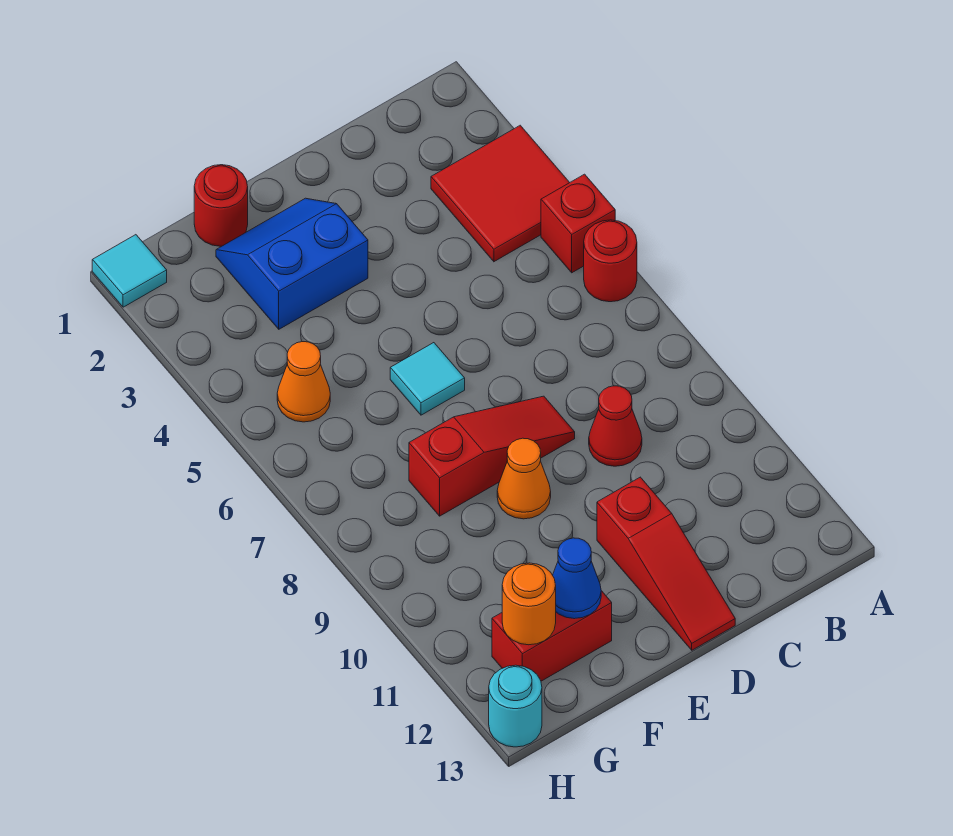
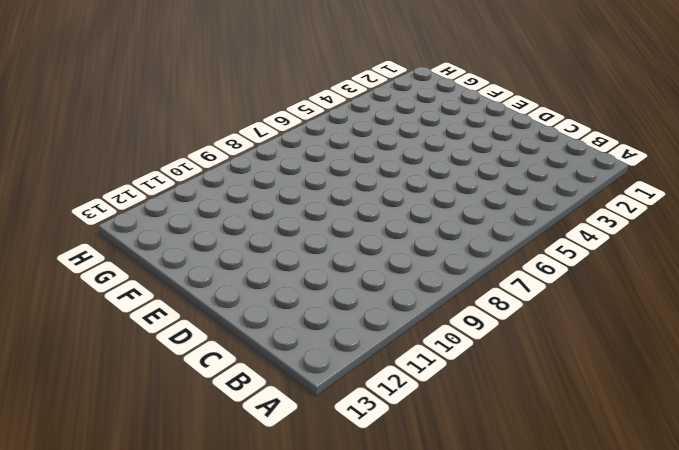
none -> red 2x2 tile [431,125,570,262]
none -> red 1x1 brick [541,174,615,273]
none -> red 1x1 round brick [584,220,637,302]

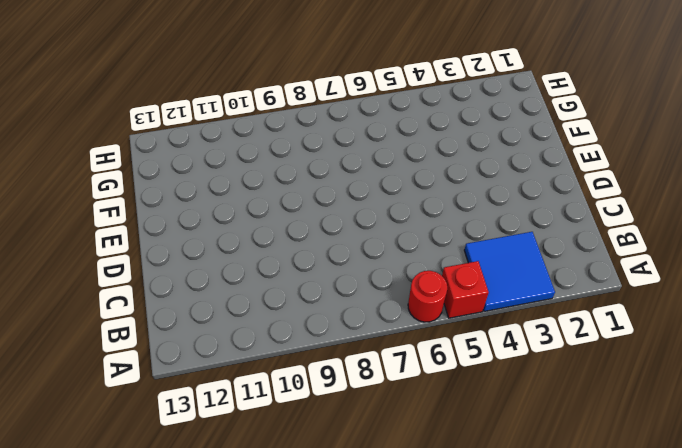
blue 2x2 tile [464,232,555,311] -> red 2x2 tile [431,125,570,262]
none -> red 1x1 cone [589,386,642,466]
none -> red 1x3 slope [409,396,575,516]
none -> red 1x3 slope [597,477,735,650]

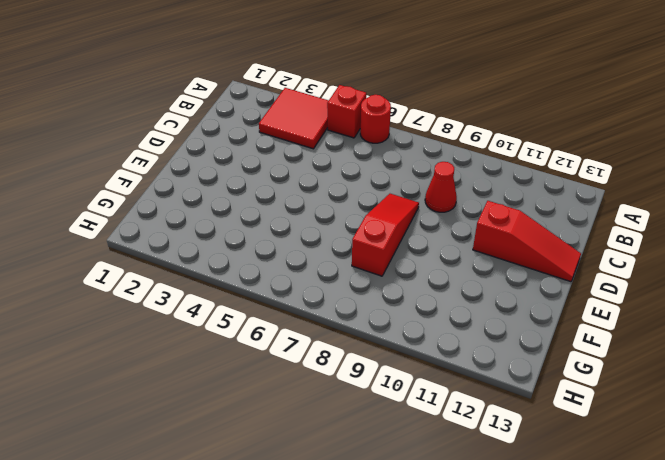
none -> blue 2x2 slope [216,198,368,329]
none -> cyan 1x1 tile [390,343,465,415]
none -> orange 1x1 cone [497,438,551,519]

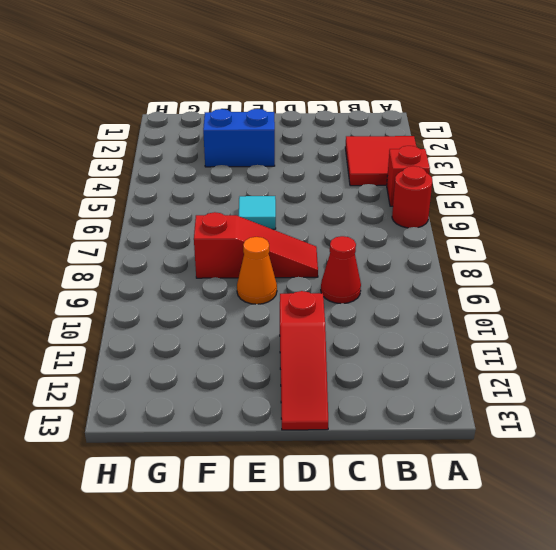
none -> red 1x1 round brick [194,165,248,246]
none -> red 1x2 brick [492,591,612,681]
none -> orange 1x1 cone [277,342,330,422]

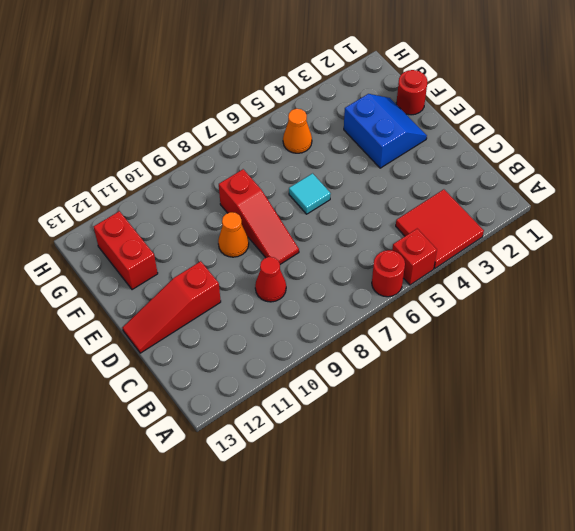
none -> cyan 1x1 tile [92,235,167,307]
none -> cyan 1x1 round brick [489,665,542,747]
none -> blue 1x1 cone [553,538,601,619]

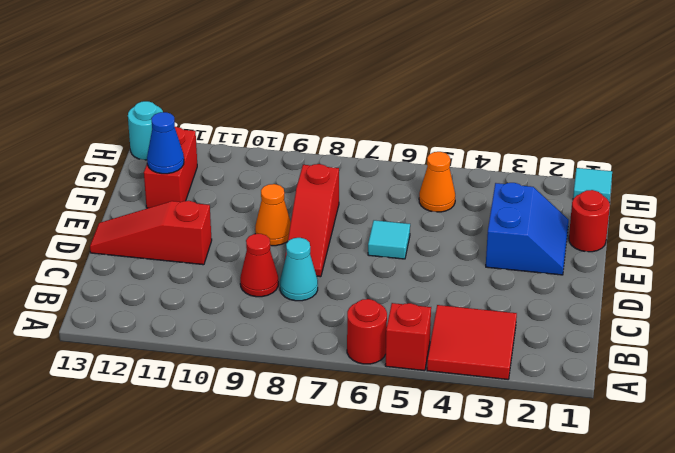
cyan 1x1 cone [280,238,318,301] -> none
none -> orange 1x1 round brick [502,563,556,645]

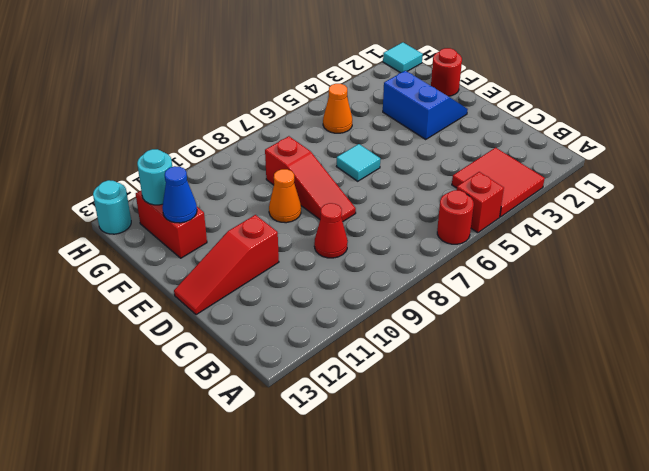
cyan 1x1 round brick [137,149,172,205] -> orange 1x1 round brick [502,563,556,645]

